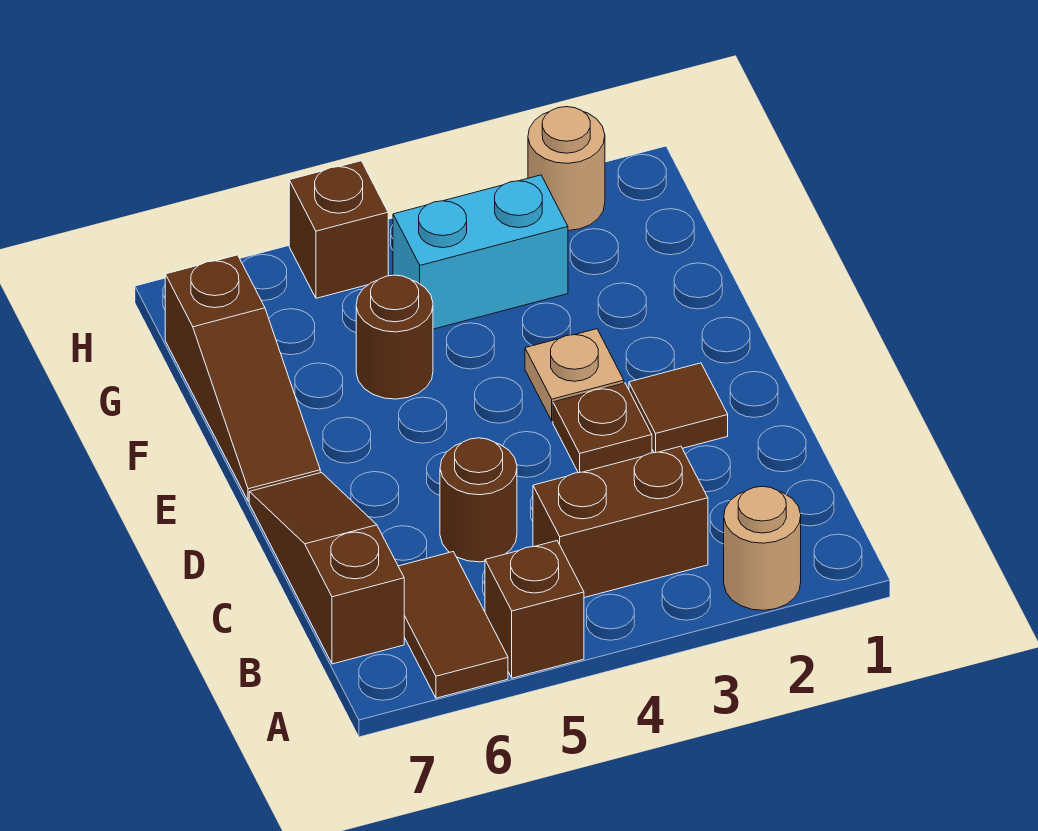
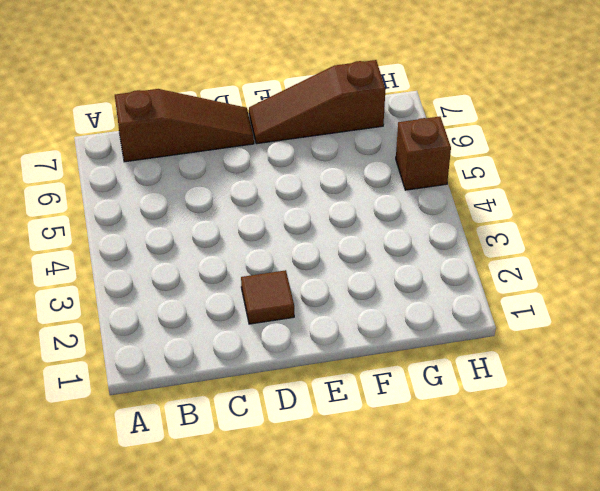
none -> tan 1x1 round brick [724,486,801,610]
none -> brown 1x1 brick [485,541,584,678]
none -> brown 1x2 tile [398,552,508,698]

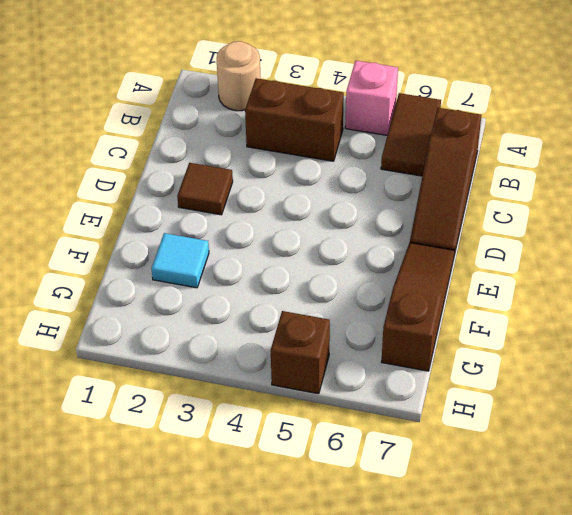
pink 1x1 brick [345,61,398,135] -> brown 1x1 brick [485,541,584,678]
cyan 1x1 tile [151,233,209,288] -> none
none -> brown 1x1 round brick [440,438,517,562]
none -> brown 1x1 plate [553,383,652,473]
none -> tan 1x1 plate [525,329,624,421]

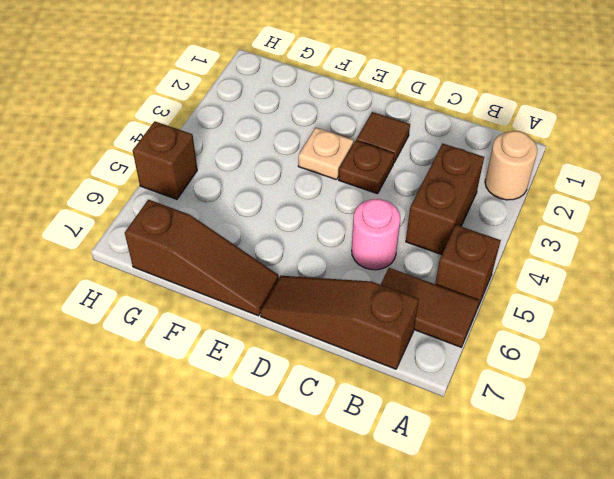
pink 1x1 round brick [352,199,400,270] -> brown 1x1 round brick [440,438,517,562]
none -> brown 1x1 round brick [356,275,433,399]
none -> cyan 1x2 brick [393,175,568,329]
none -> tan 1x1 round brick [528,107,605,231]

